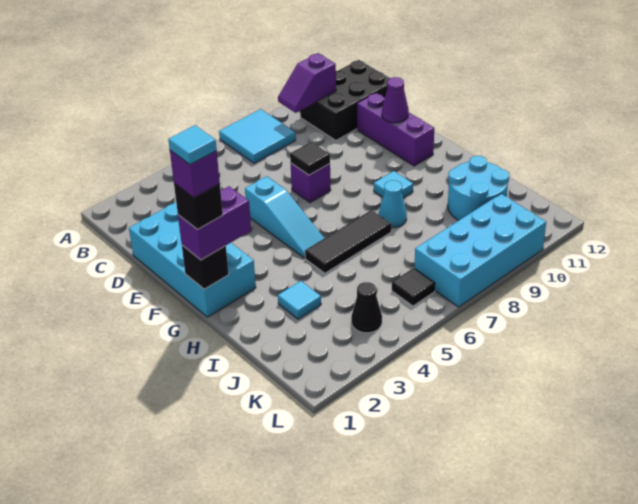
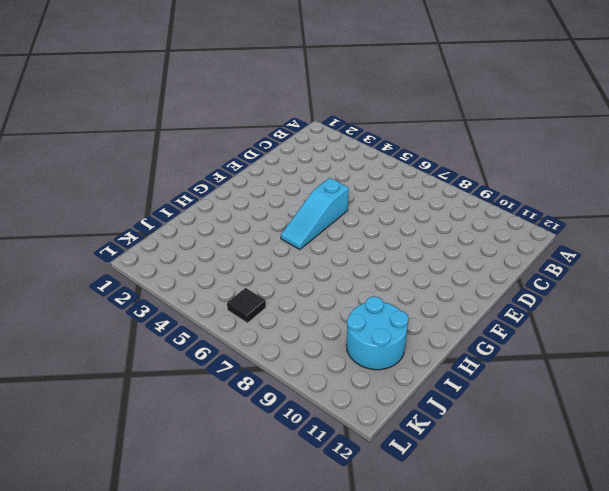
none -> cyan 2x2 tile [219,109,296,163]
none -> black 2x3 brick [300,60,390,140]
none -> cyan 2x4 brick [129,202,256,317]

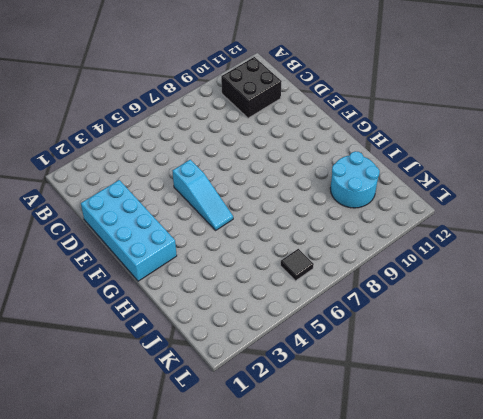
black 2x2 brick [221,57,282,118] -> black 2x3 brick [300,60,390,140]
none -> cyan 2x2 tile [219,109,296,163]
none -> purple 1x3 brick [357,93,434,166]
none -> purple 1x1 brick [290,163,331,203]

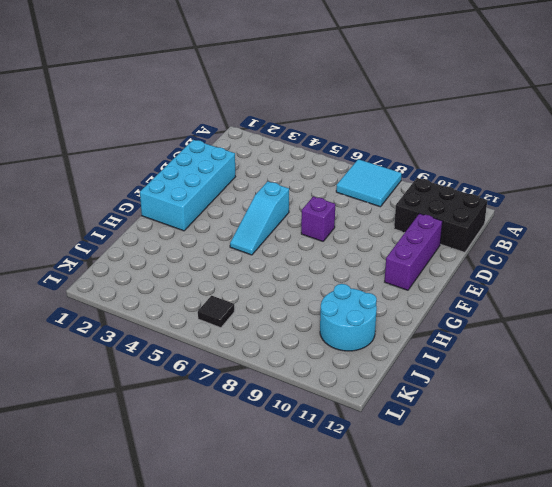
none -> cyan 1x1 tile [374,171,413,198]
none -> black 1x3 tile [305,210,391,273]
none -> cyan 1x1 cone [379,180,407,228]

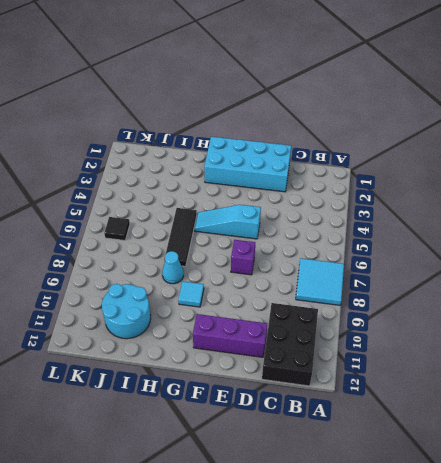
none -> cyan 1x1 tile [278,281,321,319]
none -> black 1x1 cone [351,282,382,333]
none -> cyan 2x4 brick [415,194,546,307]

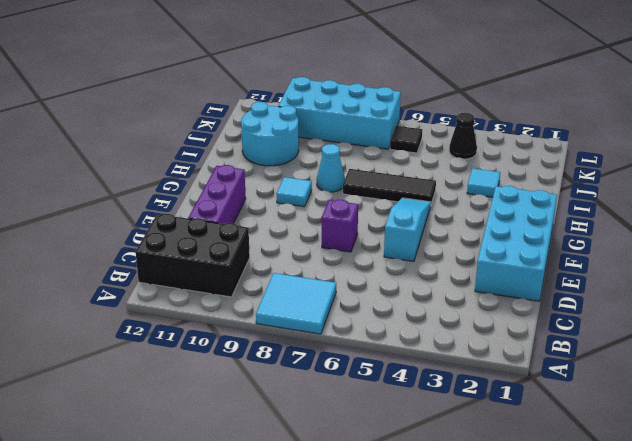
none -> purple 1x2 slope [278,53,336,113]
none -> black 1x1 tile [290,142,330,175]
none -> purple 1x1 cone [382,77,409,123]

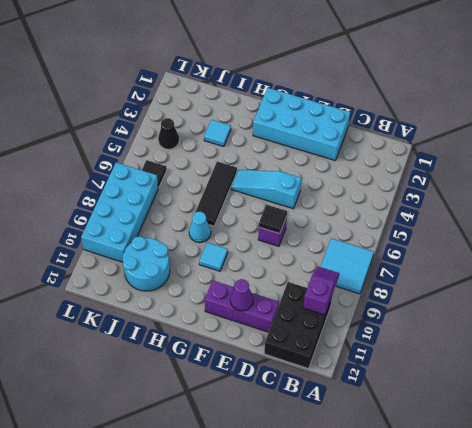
none -> black 1x1 brick [182,245,229,289]
none -> purple 1x2 brick [178,186,251,260]
none -> black 1x1 brick [174,183,223,230]

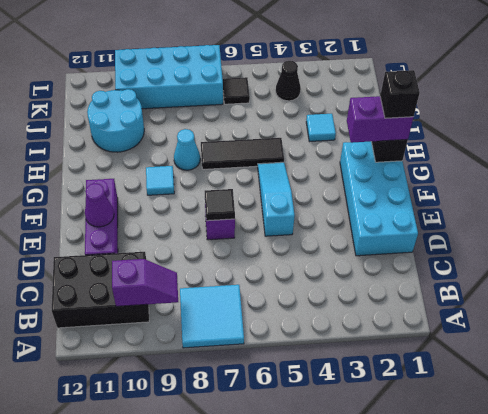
none -> purple 1x1 brick [170,150,220,198]
none -> cyan 1x1 tile [168,125,217,165]

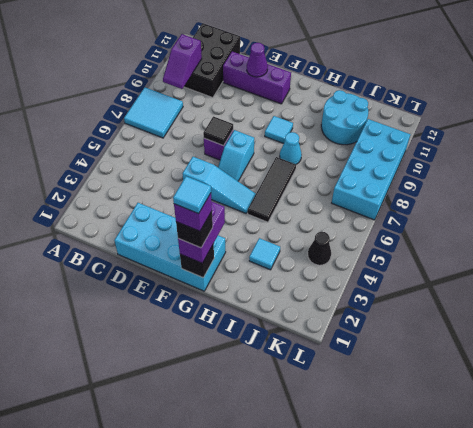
cyan 1x2 slope [218,130,254,181] -> none
none -> black 1x1 tile [392,268,435,306]

